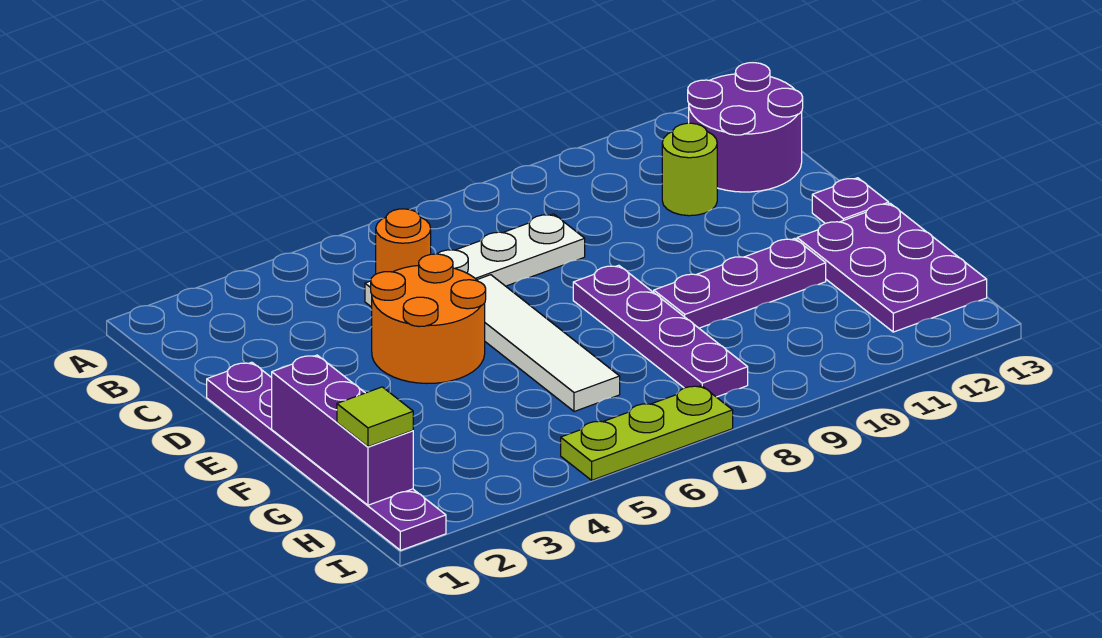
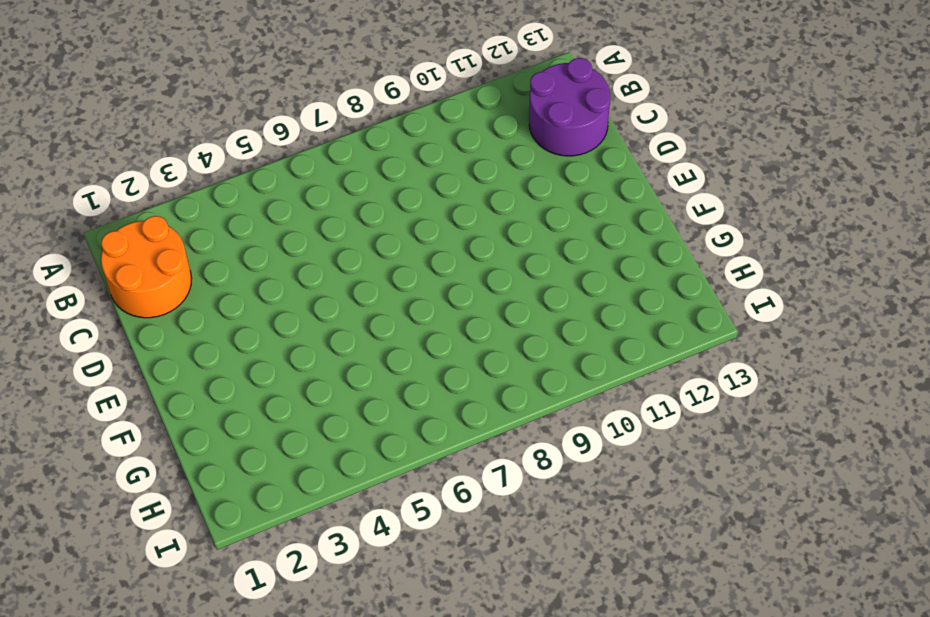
orange 2x2 round brick [101,216,192,318] -> orange 2x2 round brick moved to [371,254,486,384]
none -> white 1x4 plate [365,214,585,307]
none -> lime 1x1 round brick [662,123,717,216]
none -> purple 1x6 plate [207,362,446,550]

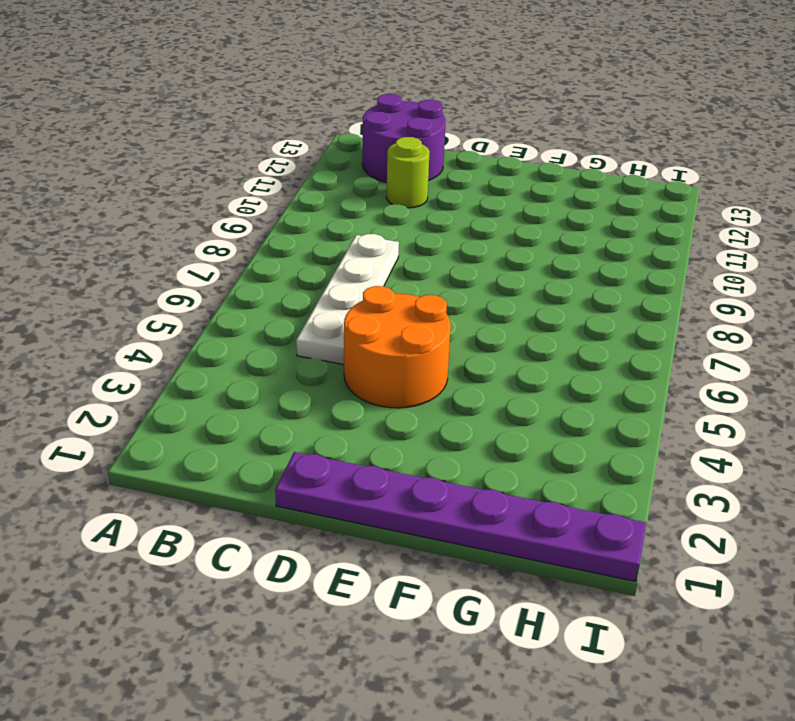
none -> white 1x4 tile [477,275,620,412]
none -> purple 1x4 plate [573,265,748,397]
none -> purple 1x1 plate [812,178,889,223]

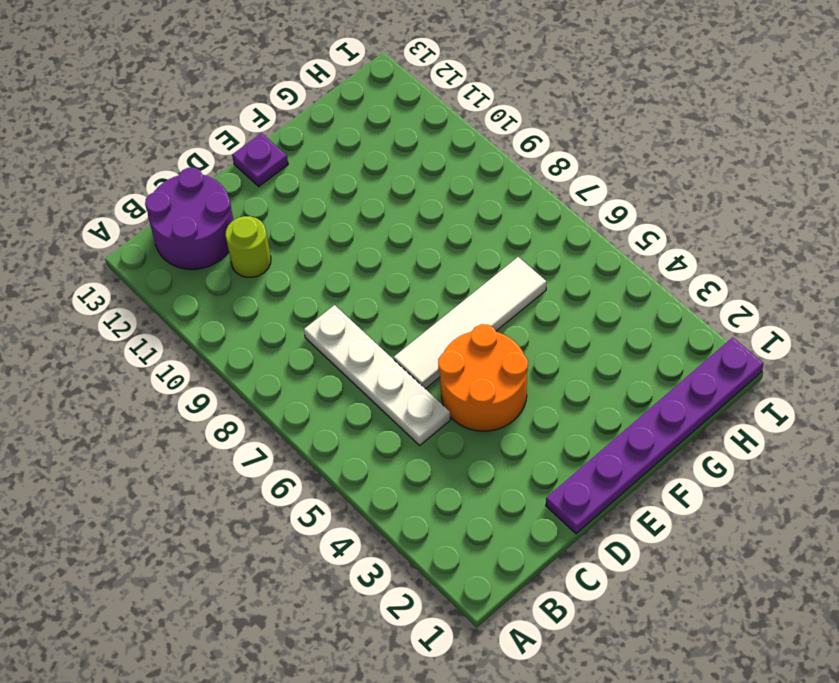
none -> purple 1x4 plate [573,265,748,397]
none -> purple 1x3 plate [654,238,826,328]
none -> purple 2x3 plate [797,203,987,332]

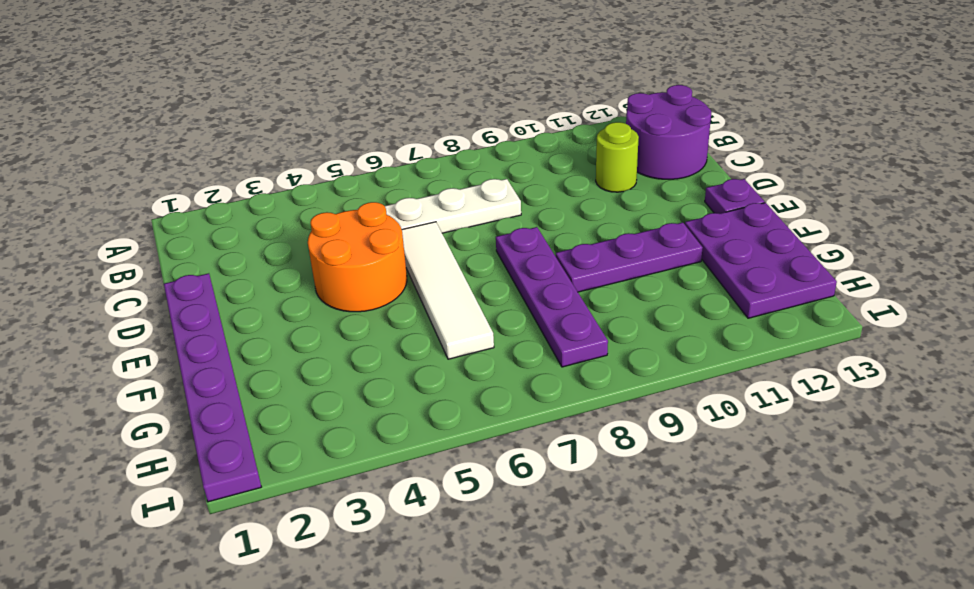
none -> lime 1x3 plate [561,386,733,480]
none -> orange 1x1 round brick [376,209,431,274]
none -> purple 1x3 brick [272,355,413,505]

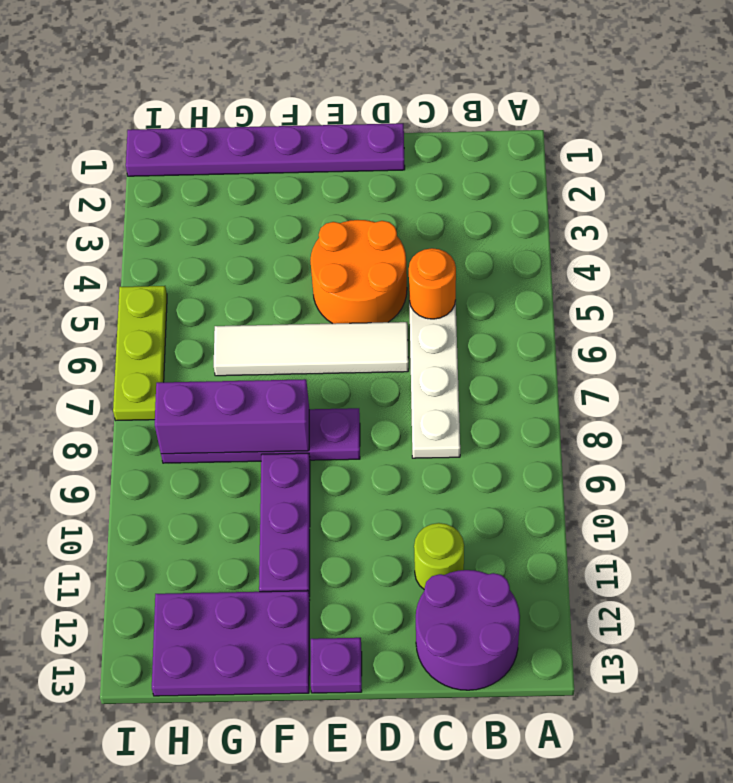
purple 1x3 brick [155,379,309,454] -> purple 1x3 brick moved to [272,355,413,505]
none -> lime 1x1 tile [337,387,413,447]

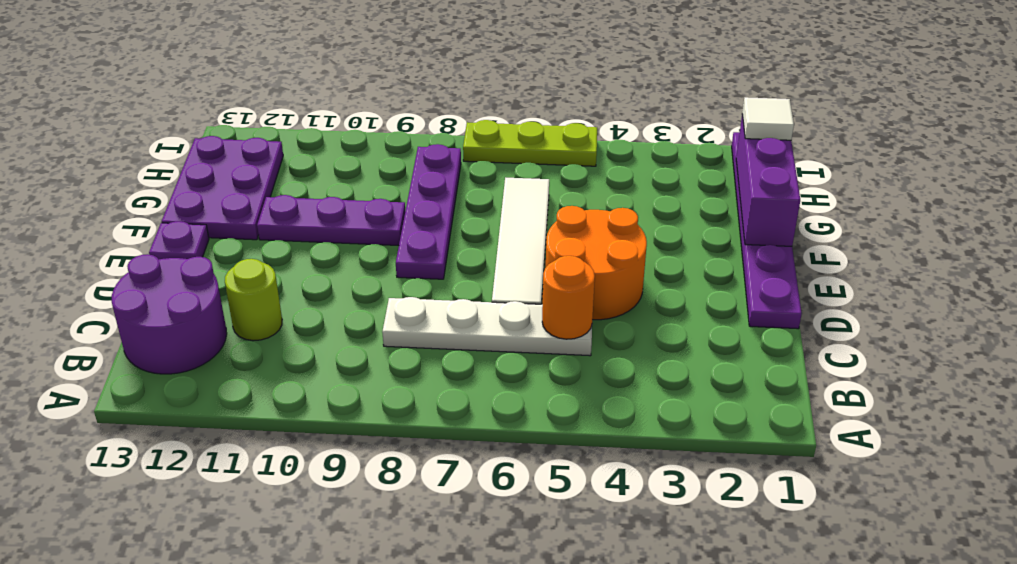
white 1x1 tile [742,97,794,140] -> lime 1x1 tile [337,387,413,447]

